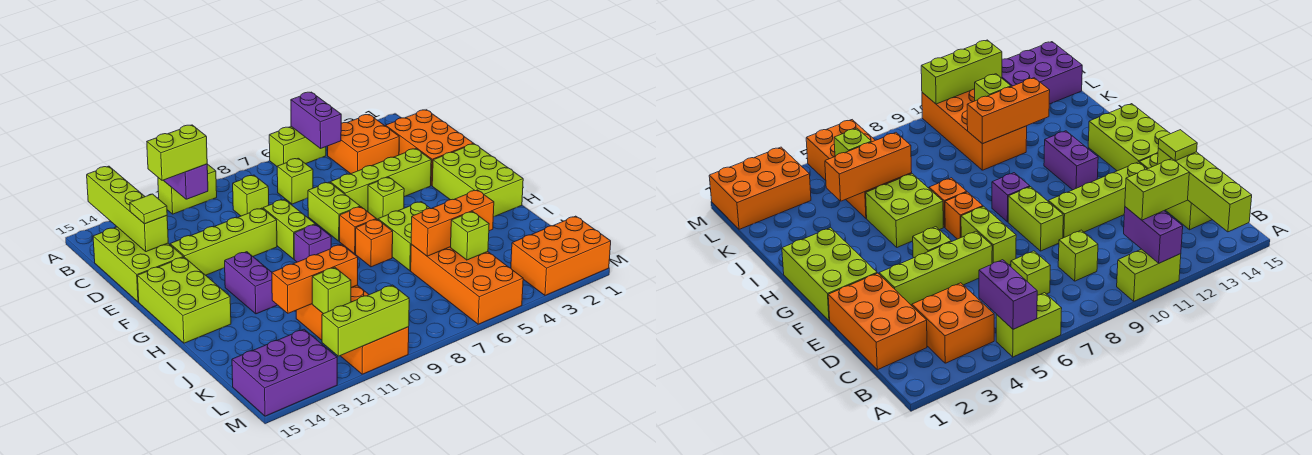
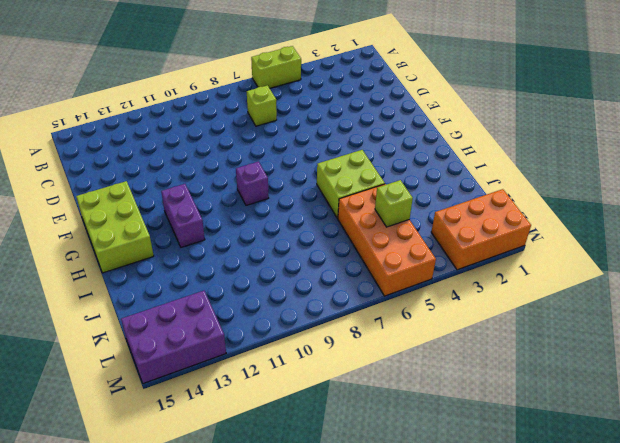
none -> lime 1x2 brick [158,164,217,214]
none -> orange 2x2 brick [328,115,399,174]
none -> orange 2x3 brick [386,110,474,186]
none -> lime 1x1 brick [233,175,269,216]

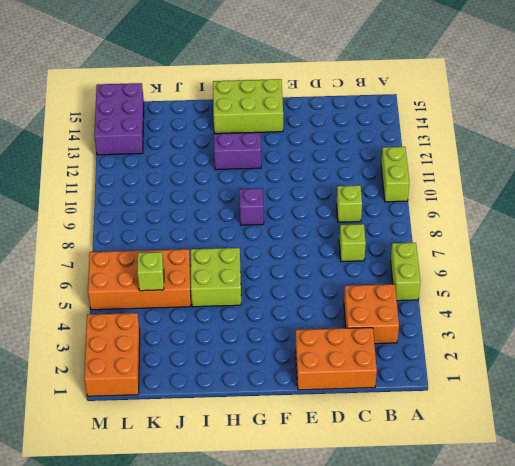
none -> lime 2x3 brick [93,227,183,302]
none -> lime 1x4 brick [330,149,431,211]
none -> lime 1x2 brick [308,182,360,241]
none -> lime 1x2 brick [263,199,315,259]

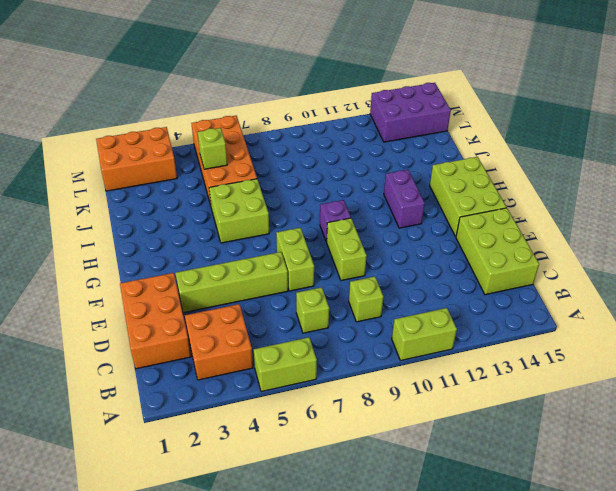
none -> lime 1x4 brick [170,208,277,275]
none -> lime 2x3 brick [432,144,523,217]
none -> lime 1x1 brick [368,177,404,219]
none -> orange 1x1 brick [340,207,376,254]

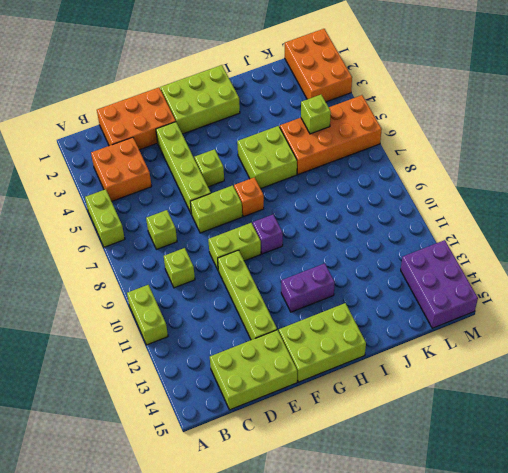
none -> orange 1x1 brick [356,219,393,267]
none -> orange 2x4 brick [296,285,409,374]
none -> purple 1x2 brick [291,92,341,148]
none -> purple 1x2 brick [163,164,208,199]

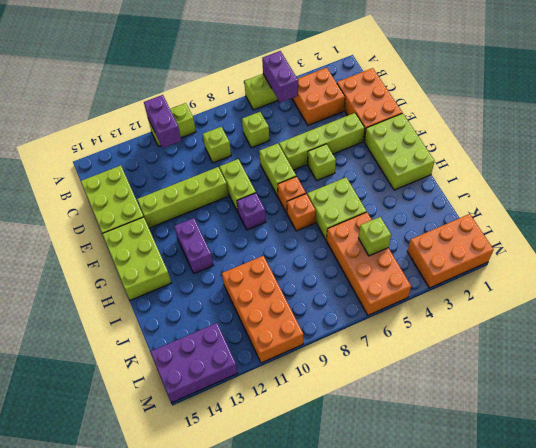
none -> lime 1x4 brick [87,166,168,252]
none -> orange 1x3 brick [411,190,494,256]
none -> orange 1x3 brick [272,244,358,313]
none -> lime 1x1 brick [312,267,351,314]

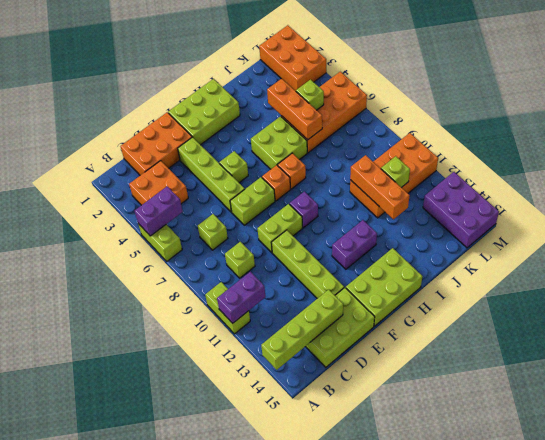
none -> lime 1x3 brick [322,285,409,356]
none -> lime 1x2 brick [147,125,207,180]
none -> lime 1x1 tile [130,194,167,224]

